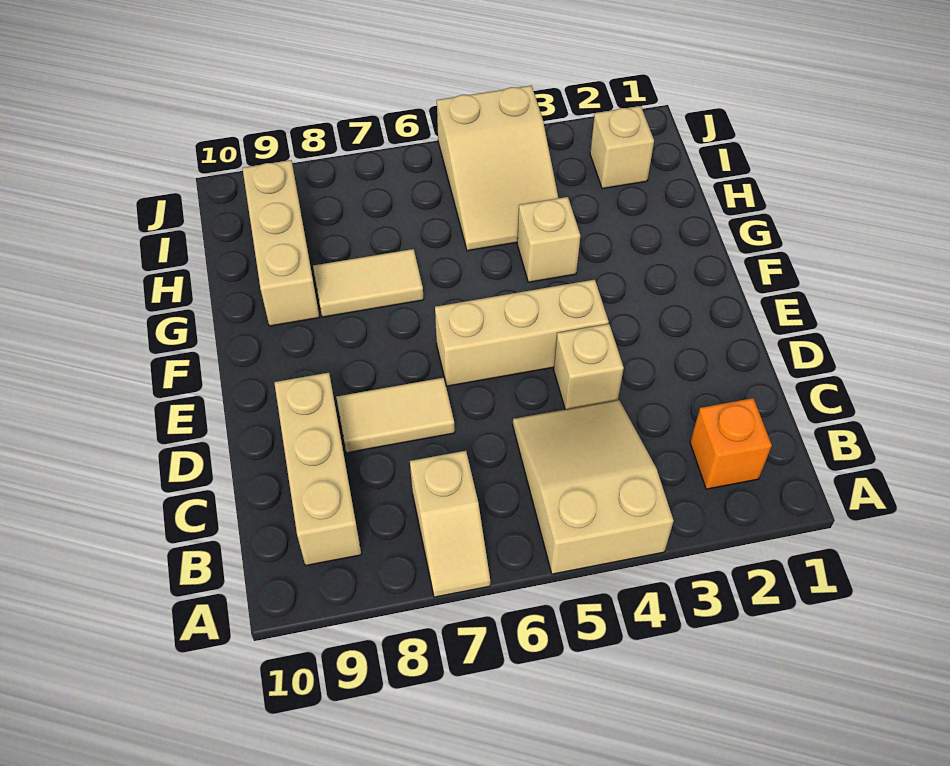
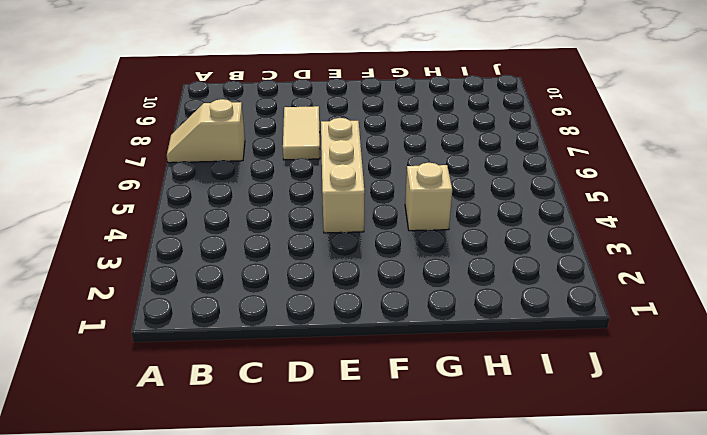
none -> tan 2x3 slope [513,400,674,574]
none -> orange 1x1 brick [690,398,772,489]
none -> tan 1x3 brick [274,373,361,565]

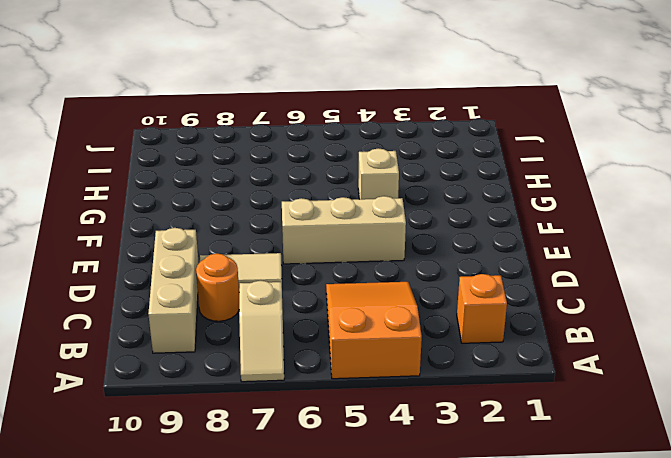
orange 2x3 slope [326,282,422,379] -> tan 2x3 slope [513,400,674,574]
orange 1x1 round brick [196,253,239,321] -> none
none -> tan 1x1 brick [554,324,624,409]
none -> tan 1x2 tile [313,249,424,317]
none -> tan 1x3 brick [243,160,319,326]

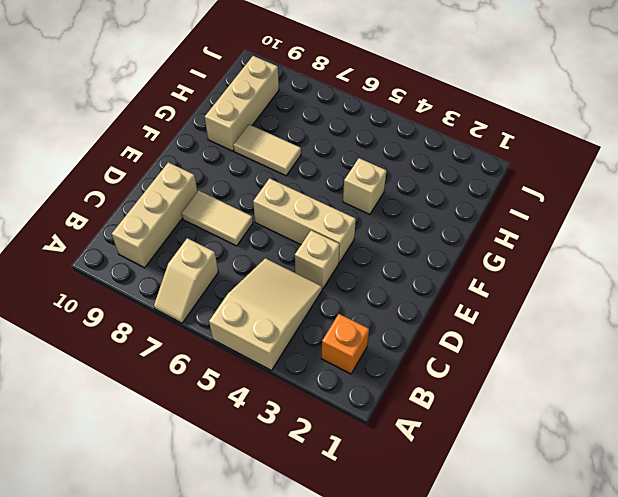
none -> tan 2x3 slope [437,86,558,251]
none -> tan 1x1 brick [590,106,654,189]

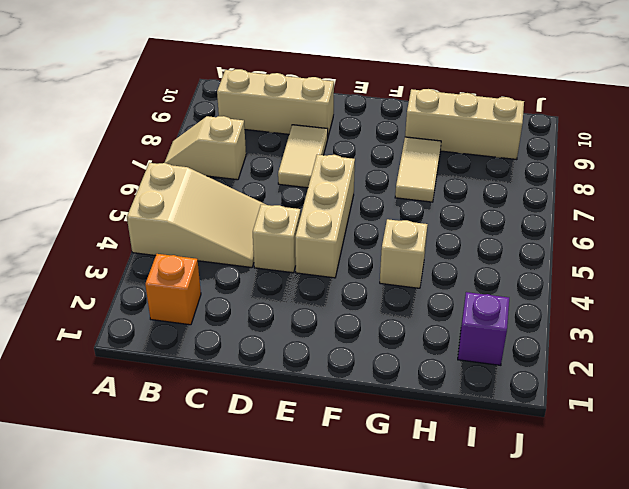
purple 1x1 brick [458,292,509,365] -> tan 1x1 brick [590,106,654,189]
none -> tan 2x3 slope [437,86,558,251]

